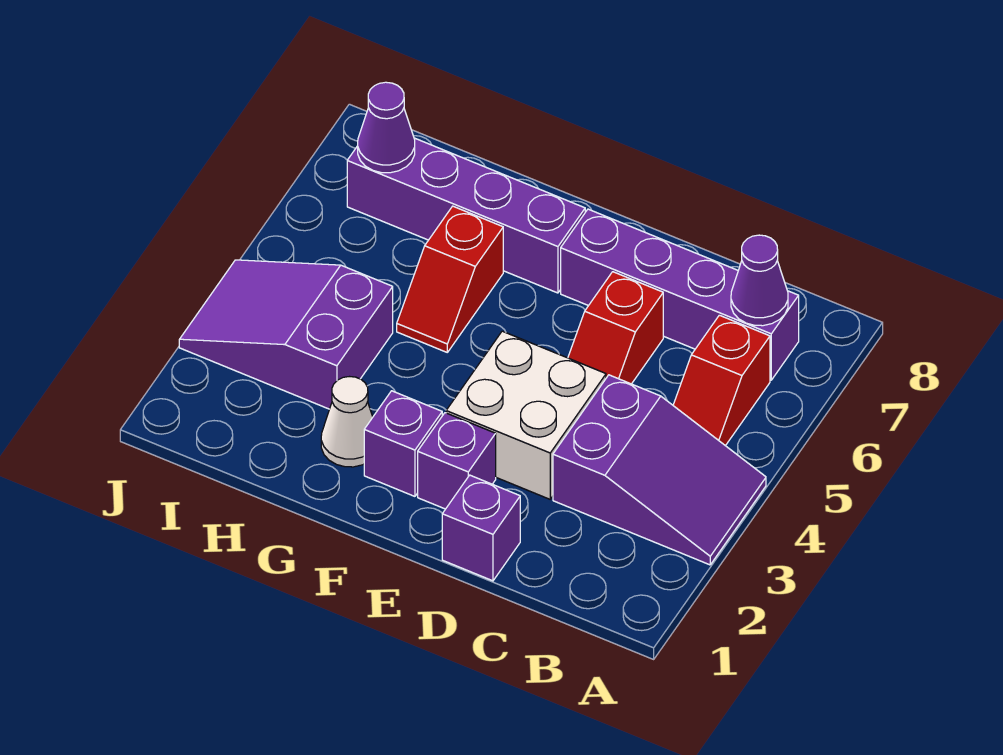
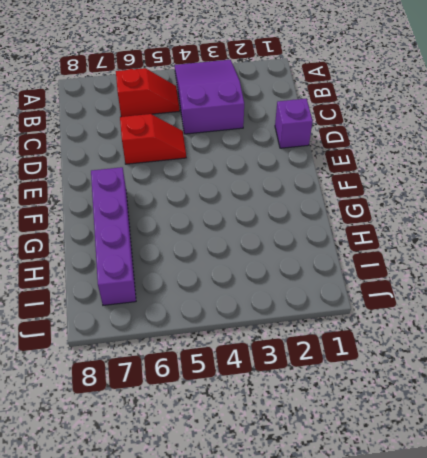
none -> purple 1x4 brick [561,209,799,380]
none -> white 2x2 brick [446,331,606,499]
none -> purple 1x1 brick [418,413,496,509]

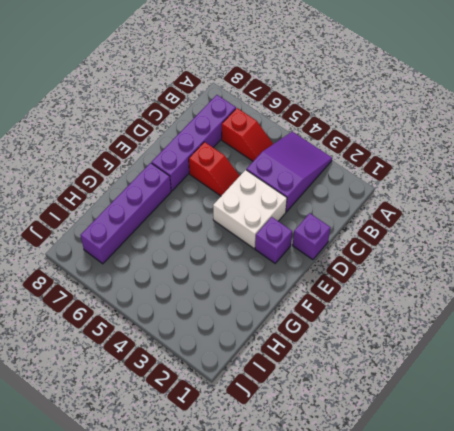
none -> purple 1x1 brick [364,391,442,496]
none -> white 1x1 cone [321,377,373,467]
none -> red 1x2 slope [397,206,503,352]

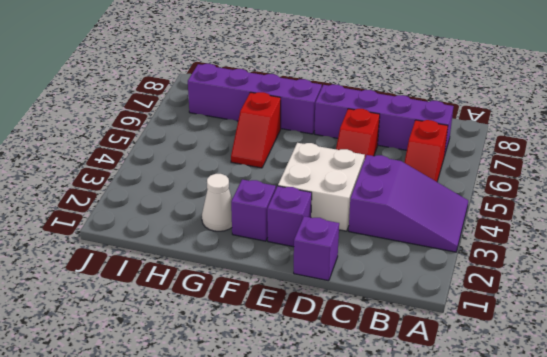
none -> purple 2x3 slope [179,260,393,409]
none -> purple 1x1 cone [731,235,788,326]
none -> purple 1x1 cone [358,82,415,173]

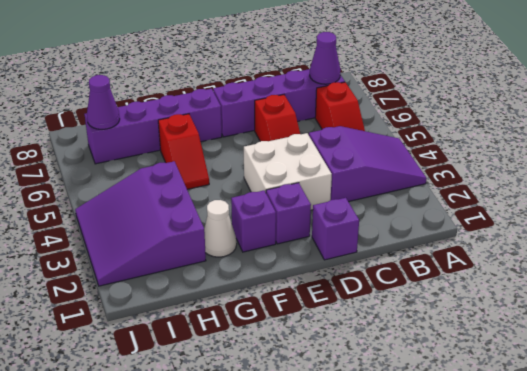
purple 3x3 slope [75,161,206,286] -> purple 2x3 slope [179,260,393,409]

